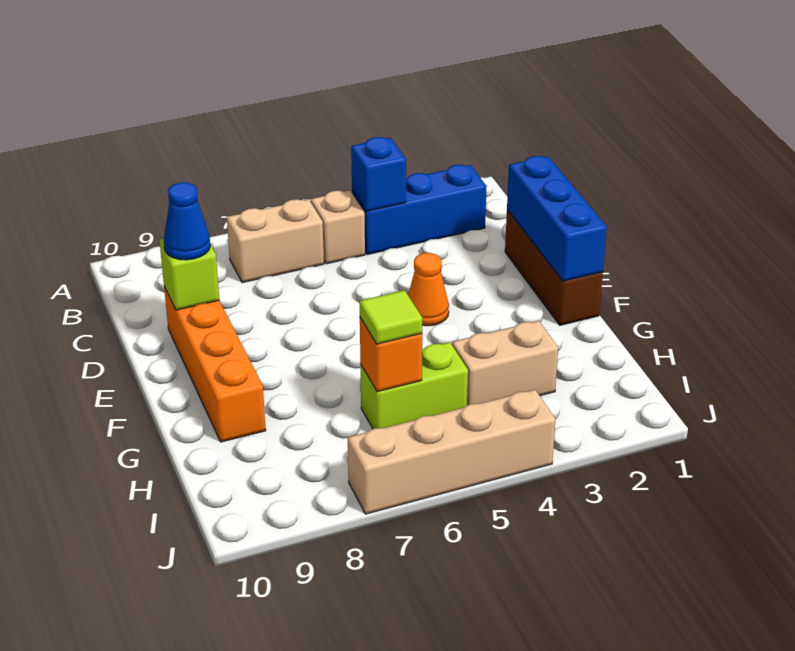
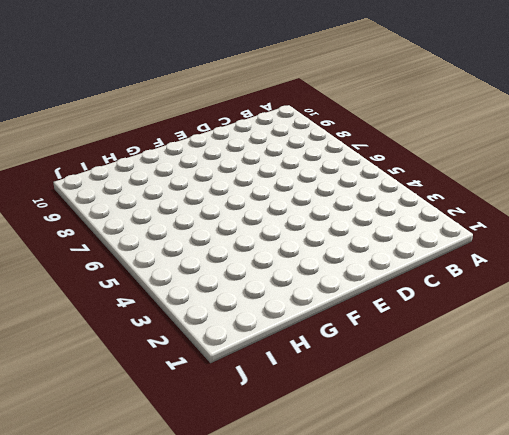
none -> blue 1x3 brick [352,165,487,255]
none -> tan 1x1 brick [311,191,365,264]
none -> tan 1x2 brick [227,199,324,283]

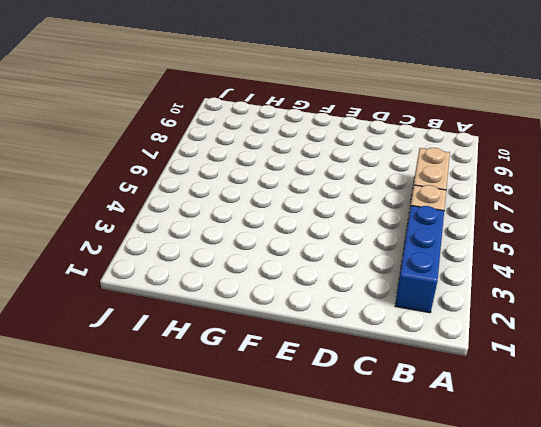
none -> brown 1x3 brick [505,210,603,325]
none -> orange 1x4 brick [164,287,266,442]
none -> orange 1x1 cone [408,253,449,326]

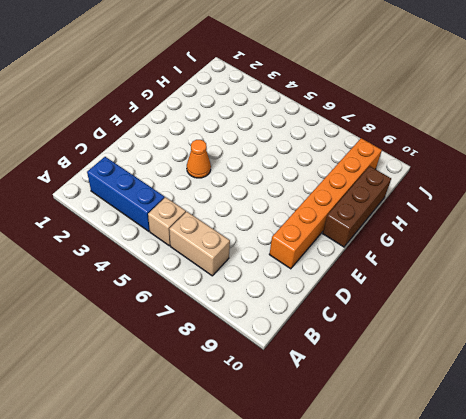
orange 1x6 brick [269,138,382,269] -> orange 1x4 brick [164,287,266,442]
brown 1x3 brick [323,166,391,247] -> brown 1x3 brick moved to [505,210,603,325]
none -> tan 1x2 brick [452,321,558,405]
none -> lime 1x2 brick [361,342,468,429]
none -> tan 1x4 brick [348,390,556,514]

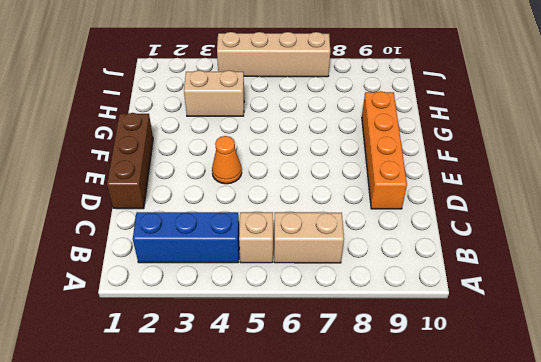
none -> lime 1x2 brick [361,342,468,429]
none -> blue 1x1 brick [351,137,406,211]
none -> blue 1x3 brick [507,156,607,281]

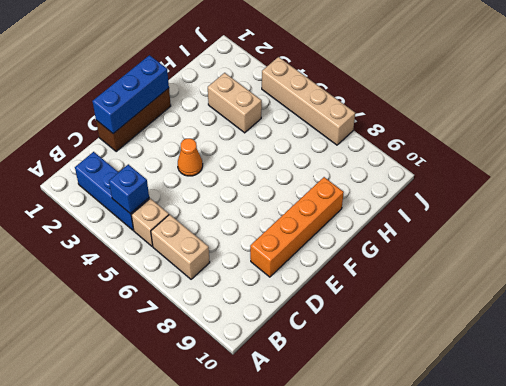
none -> lime 1x2 brick [361,342,468,429]
none -> lime 1x1 brick [159,239,219,310]
none -> orange 1x1 brick [360,318,422,392]

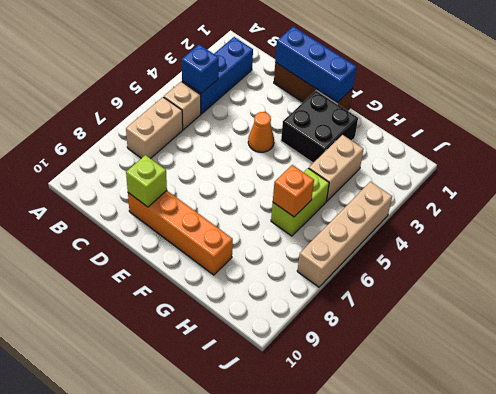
black 2x2 brick [281,91,358,163] -> none
none -> blue 1x1 cone [164,182,210,260]
none -> lime 1x1 tile [359,290,422,344]

